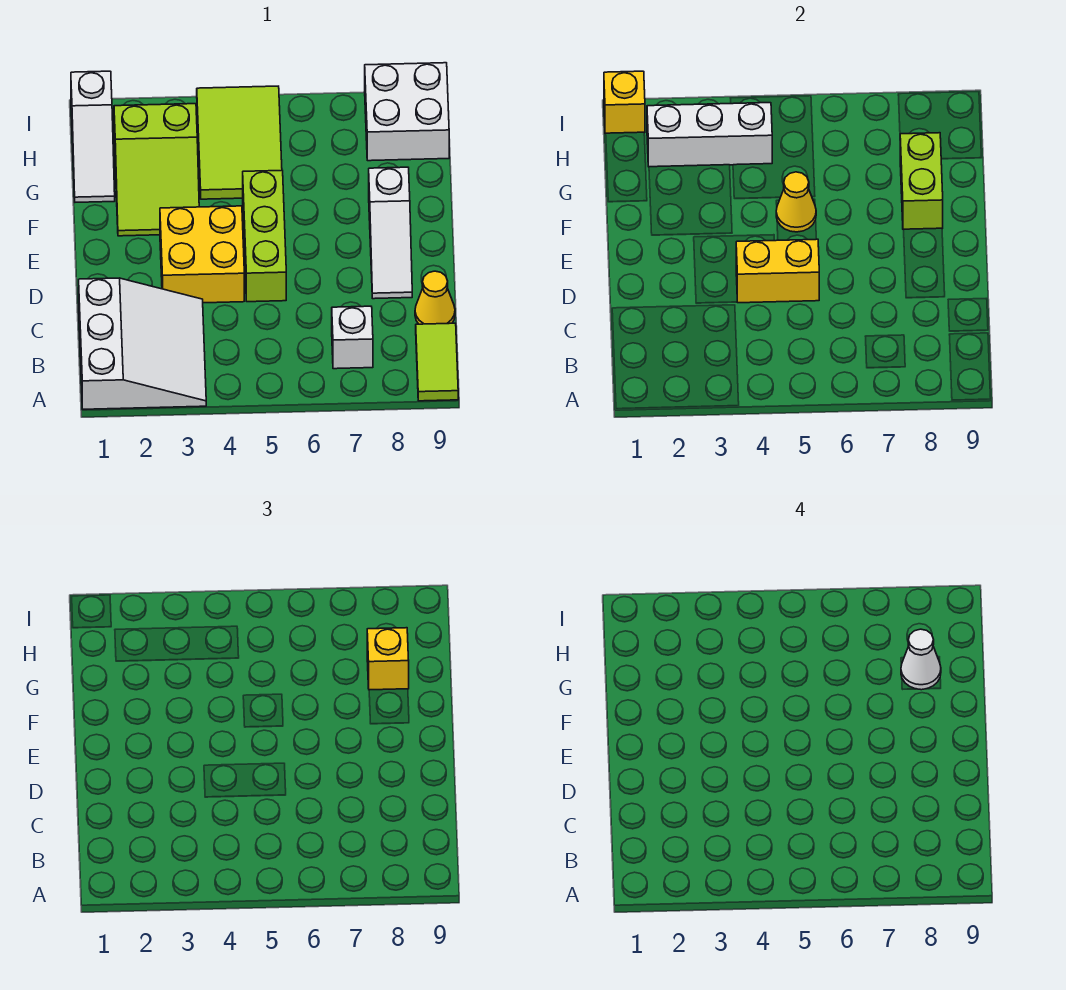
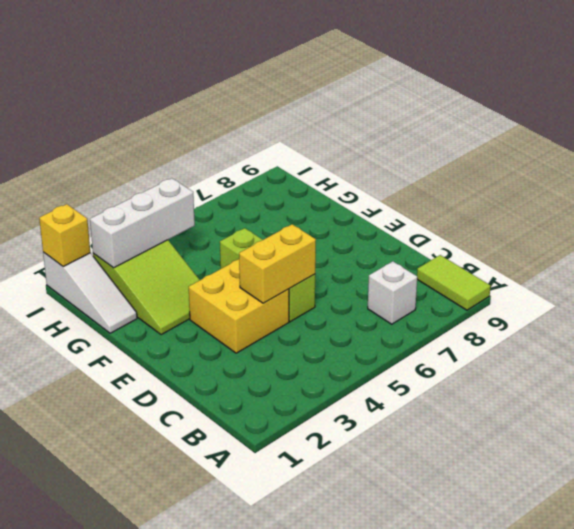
none -> white 3x3 slope [79,278,206,409]
none -> yellow 1x1 cone [415,271,455,324]
none -> white 1x3 slope [369,167,412,299]

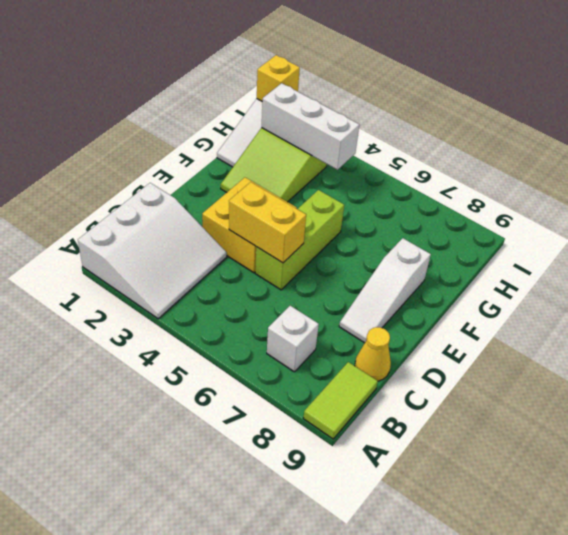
none -> lime 2x3 tile [197,86,282,199]
none -> white 2x2 brick [365,63,449,161]
none -> yellow 1x1 cone [776,172,816,232]

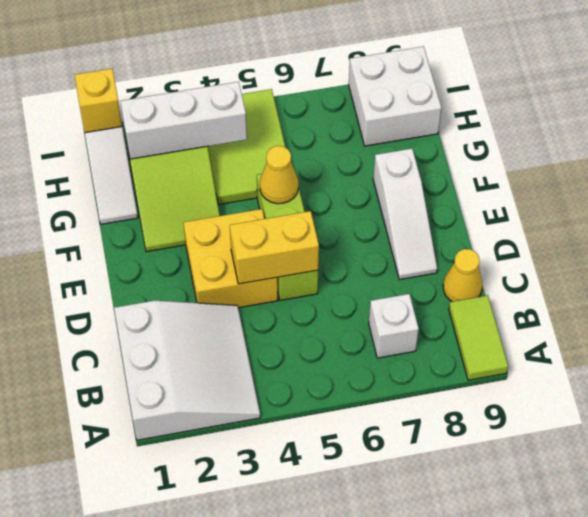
none -> lime 1x2 brick [900,133,943,230]
none -> yellow 1x1 brick [367,628,409,690]
none -> white 1x1 cone [901,629,941,690]

